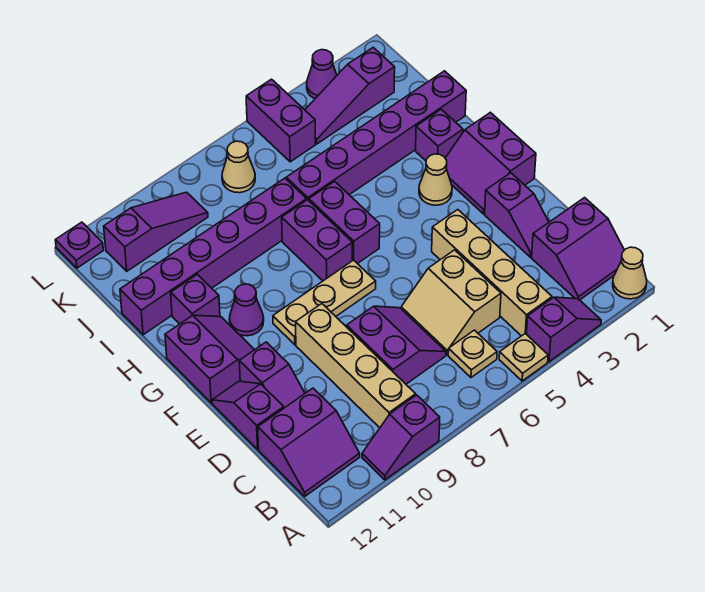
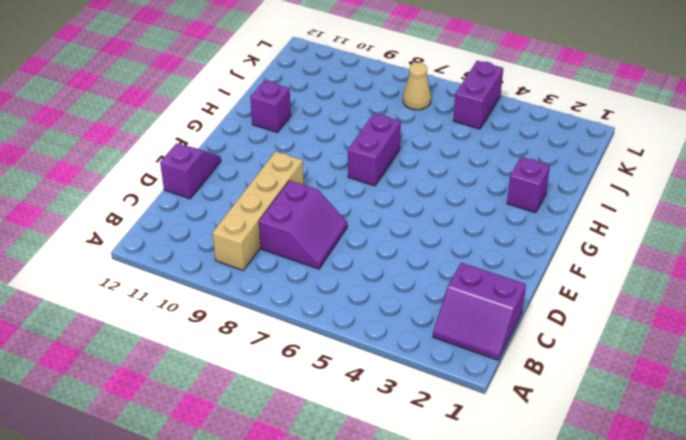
none -> tan 1x1 cone [613,247,647,299]
none -> purple 1x2 slope [526,297,601,362]
none -> tan 1x1 plate [499,334,548,381]
none -> purple 1x2 slope [362,395,440,480]

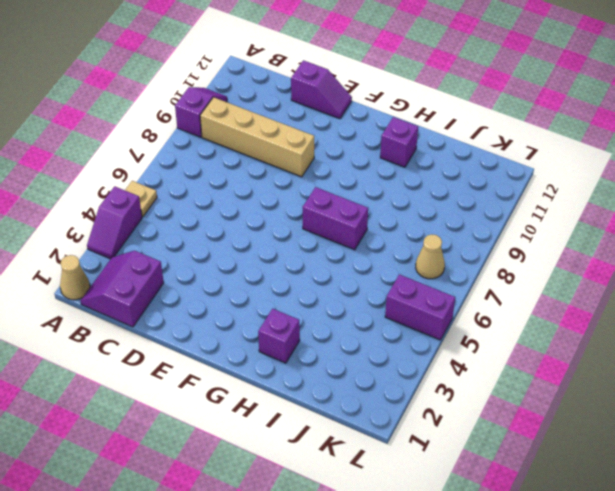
none -> tan 1x4 brick [432,210,552,336]
none -> tan 1x1 plate [448,330,497,378]
none -> purple 2x2 slope [258,388,360,496]
none -> tan 2x2 slope [401,250,501,355]

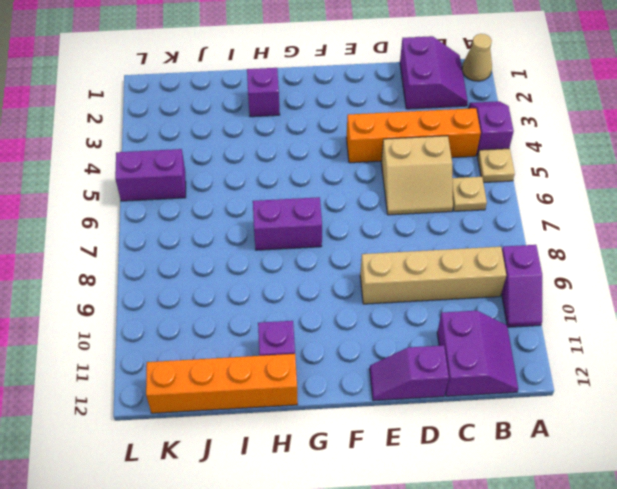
orange 1x4 brick [346,108,481,163] -> tan 1x4 brick [432,210,552,336]
orange 1x4 brick [146,354,298,413] -> purple 1x6 brick [120,178,307,335]
none -> purple 2x2 slope [347,306,446,384]
none -> purple 1x2 slope [485,173,549,257]
none -> purple 1x2 slope [239,342,305,408]
none -> purple 2x2 slope [445,112,536,214]

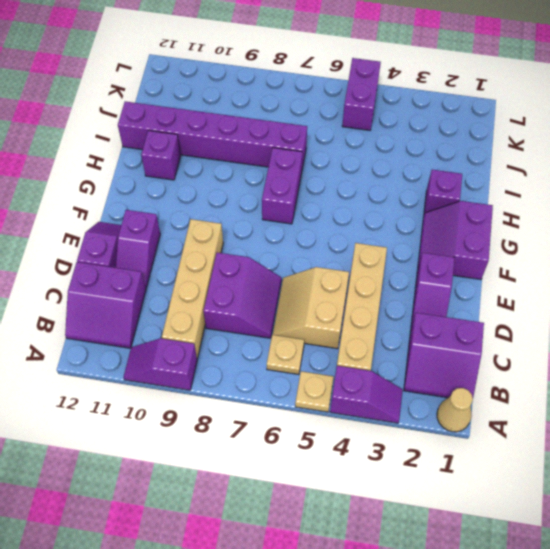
none -> tan 1x3 plate [273,260,376,345]
none -> purple 2x2 slope [165,315,254,403]
none -> tan 1x1 cone [419,154,452,205]
none -> purple 1x2 brick [309,181,380,264]

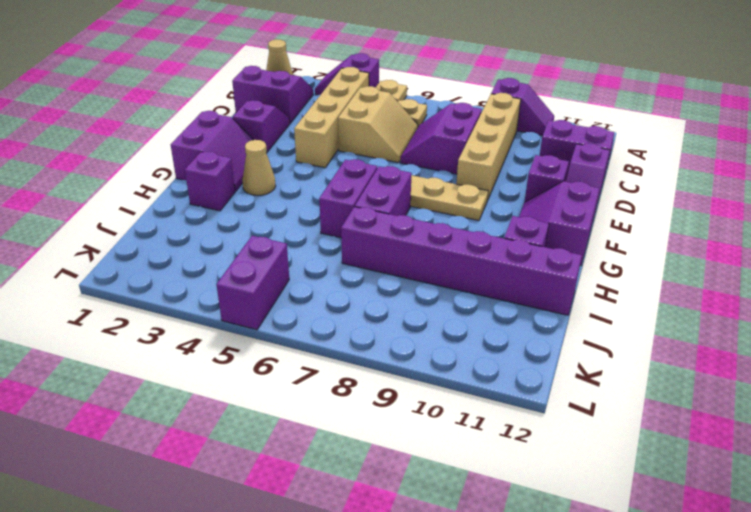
none -> purple 1x1 cone [229,284,264,336]
none -> purple 1x6 brick [286,71,466,200]
none -> purple 1x3 slope [305,48,395,144]
none -> tan 1x1 cone [222,141,255,193]

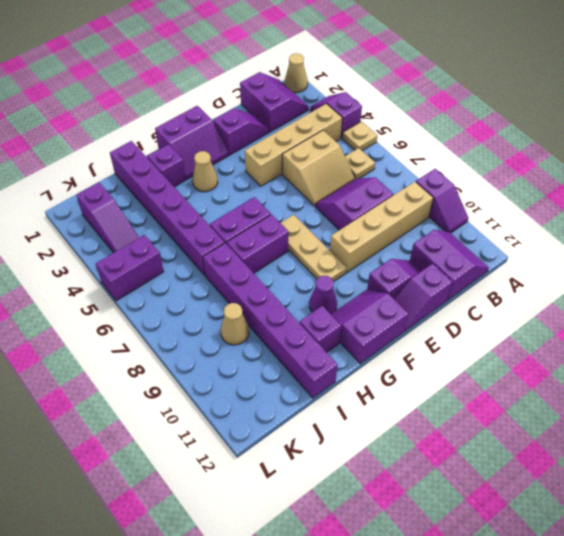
tan 1x1 cone [221,303,249,345] -> tan 1x1 cone moved to [222,141,255,193]
none -> purple 1x3 slope [104,192,208,271]
none -> purple 1x1 cone [307,50,337,99]
none -> purple 1x1 plate [55,222,103,268]

